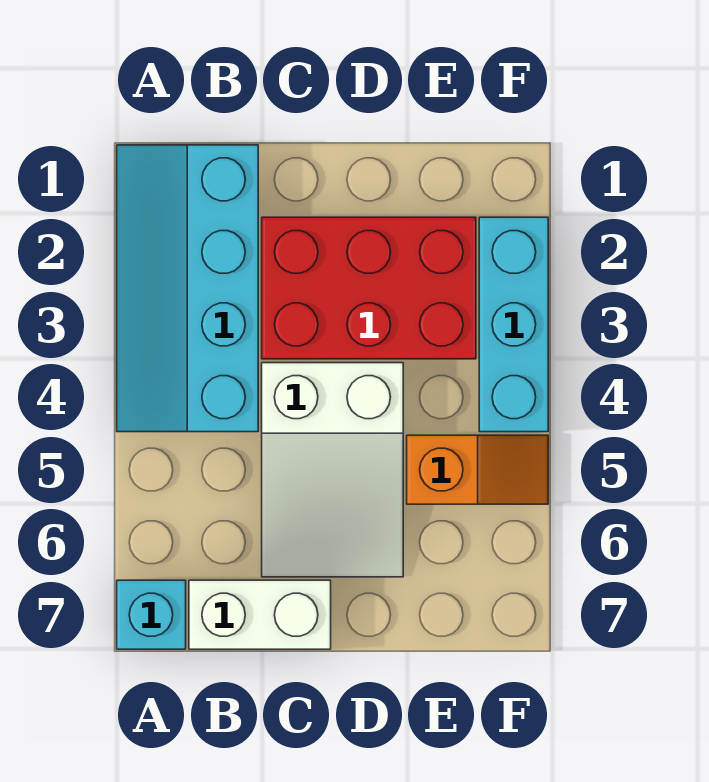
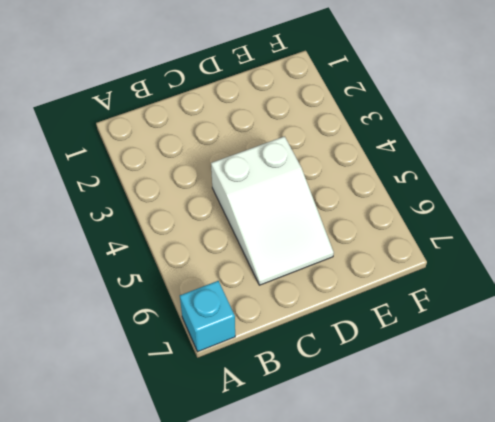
none -> cyan 2x4 slope [117,145,258,432]
none -> white 1x2 brick [189,580,331,649]

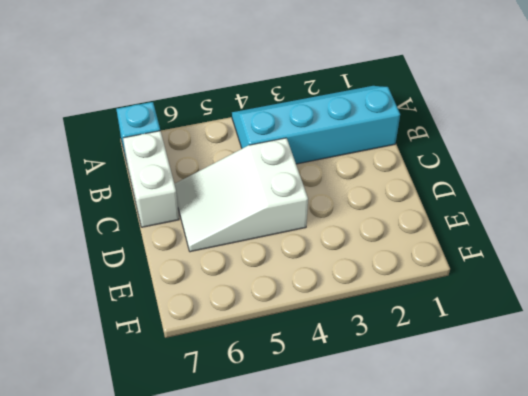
none -> red 2x3 brick [262,217,476,359]
none -> orange 1x2 slope [407,435,548,504]

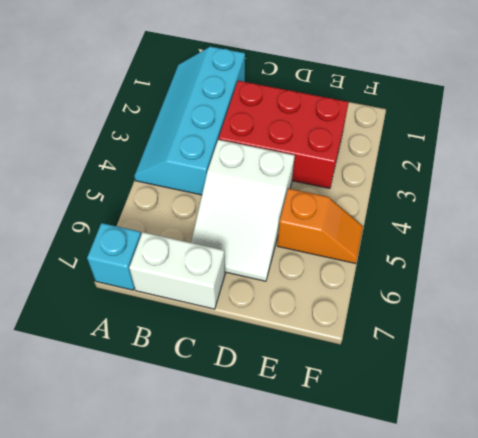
none -> cyan 1x3 brick [479,217,548,432]

